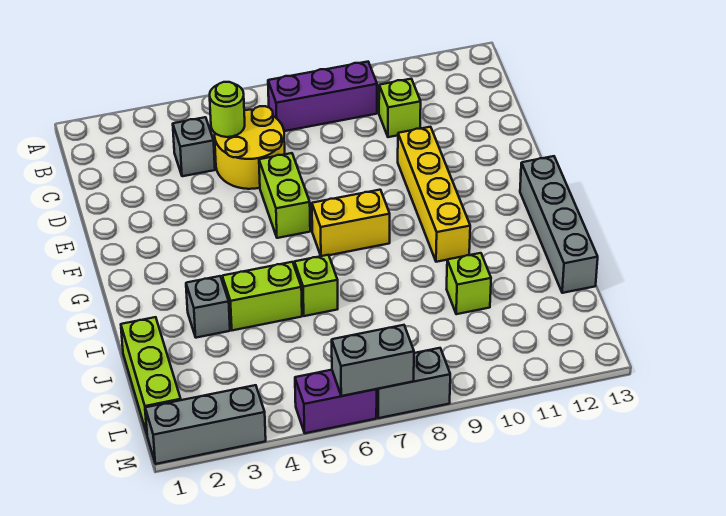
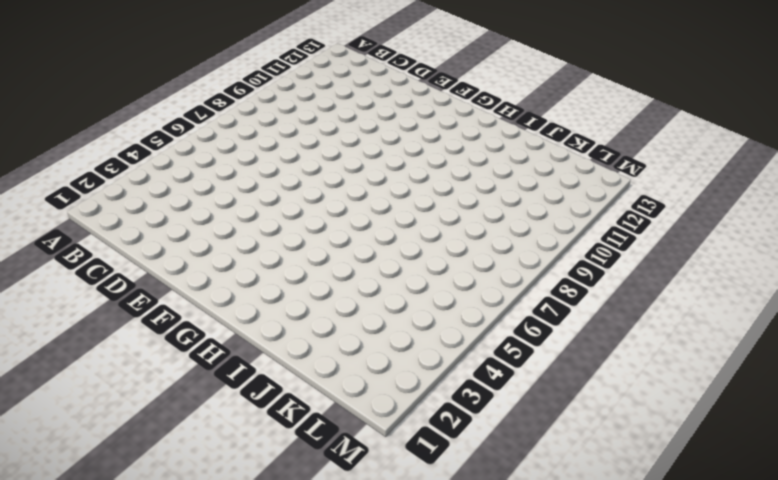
none -> purple 1x3 brick [268,62,377,131]
none -> grey 1x1 brick [173,117,215,176]
none -> yellow 2x2 round brick [215,106,285,189]

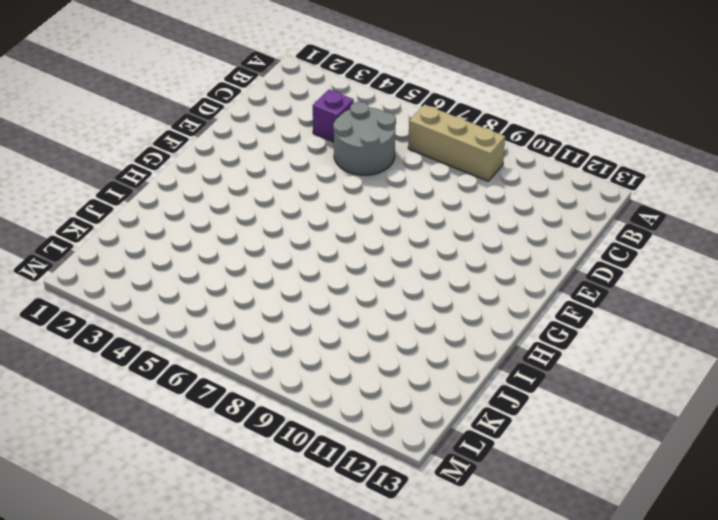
tan 1x3 brick [408,104,505,181] -> purple 1x3 brick [268,62,377,131]
purple 1x1 brick [313,90,354,142] -> grey 1x1 brick [173,117,215,176]
grey 2x2 round brick [333,102,396,175] -> yellow 2x2 round brick [215,106,285,189]
none -> lime 1x1 brick [379,79,421,137]
none -> lime 1x2 brick [259,153,310,238]
none -> yellow 1x4 brick [398,127,470,262]

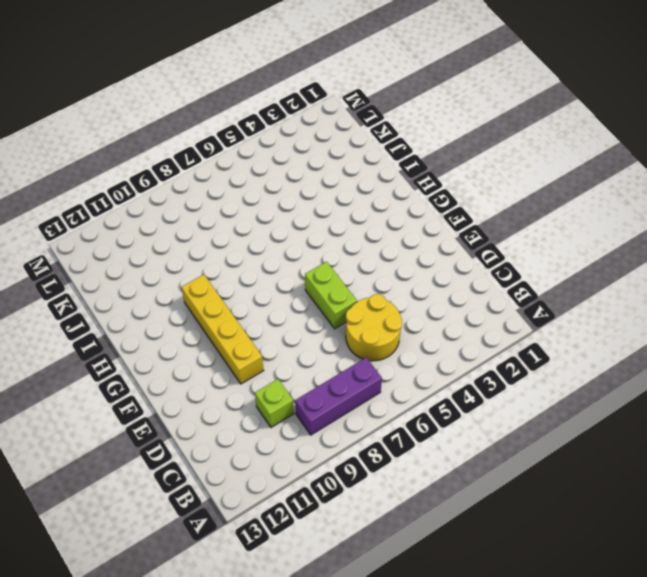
none -> grey 1x1 brick [173,117,215,176]
none -> yellow 1x2 brick [312,190,390,256]
none -> grey 1x4 brick [520,156,598,293]

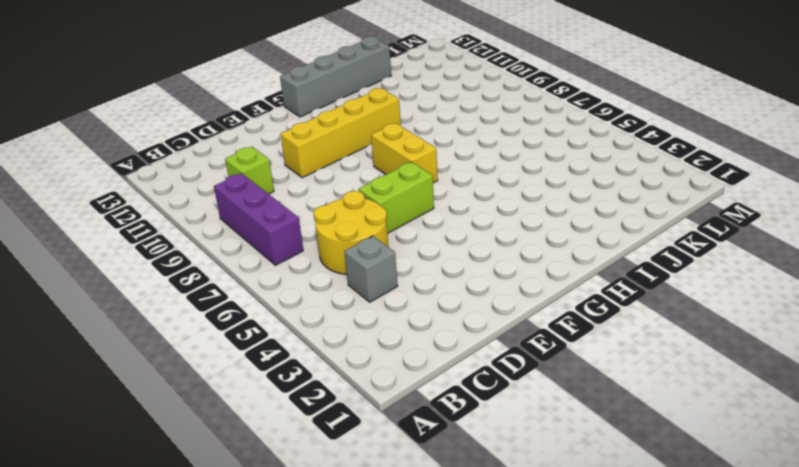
none -> grey 1x1 brick [186,276,230,338]
none -> lime 1x2 brick [222,262,302,330]
none -> lime 1x1 brick [294,255,338,316]

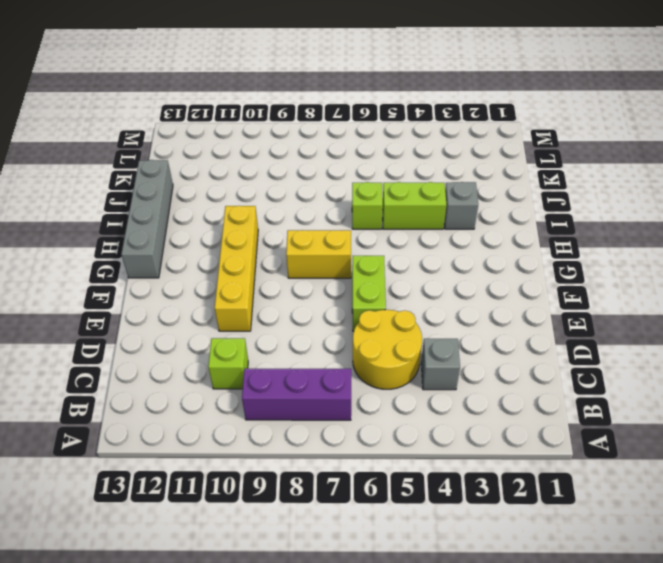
none -> lime 1x3 brick [121,317,181,434]
none -> lime 1x1 brick [447,253,491,314]
none -> grey 1x3 brick [145,385,266,464]

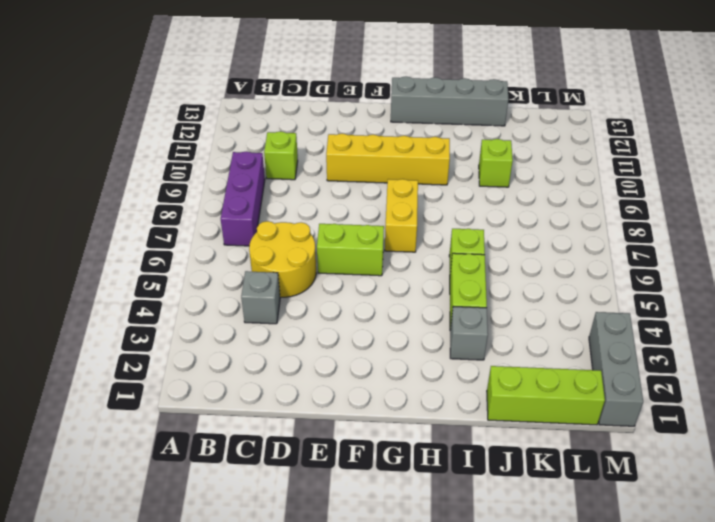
none -> purple 1x2 brick [295,370,377,433]
none -> grey 1x2 brick [376,348,450,418]
none -> lime 1x1 round brick [210,82,245,137]

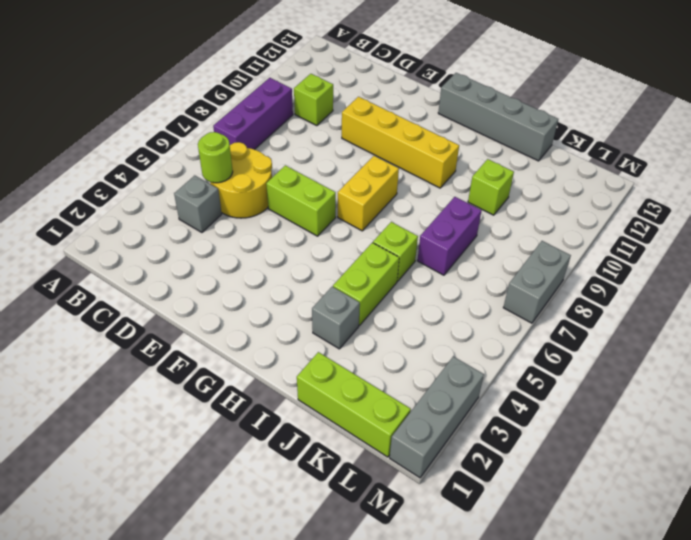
purple 1x2 brick [417,197,482,275] -> purple 1x2 brick moved to [295,370,377,433]
none -> grey 1x2 brick [332,325,414,396]

